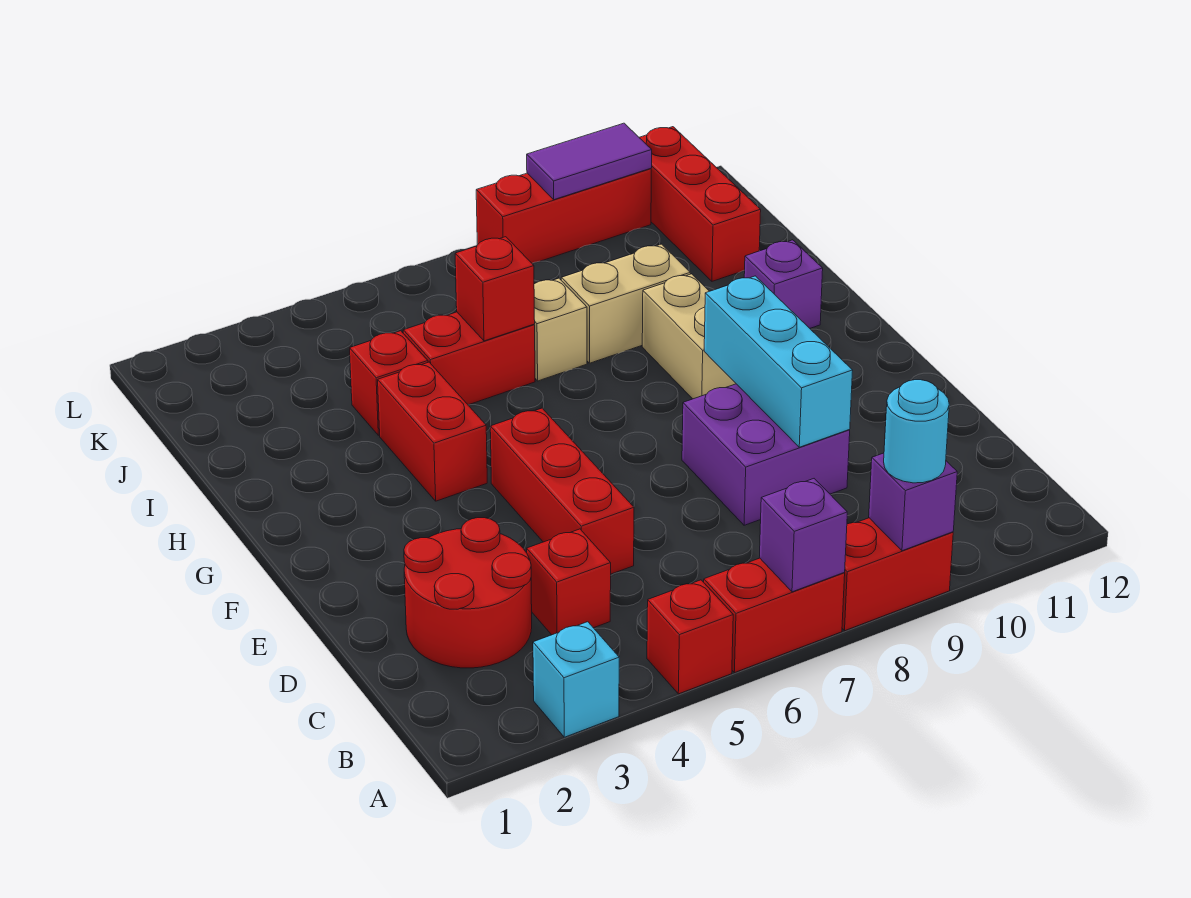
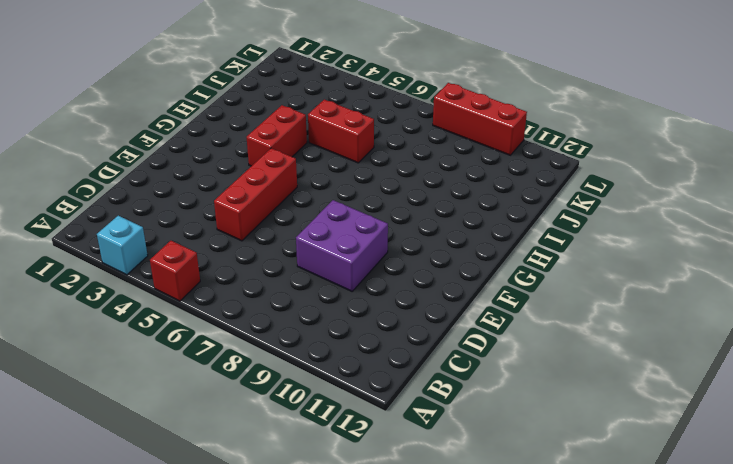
none -> red 1x2 brick [704,558,845,673]
none -> red 1x2 brick [842,518,953,631]
none -> red 2x2 round brick [404,518,532,668]

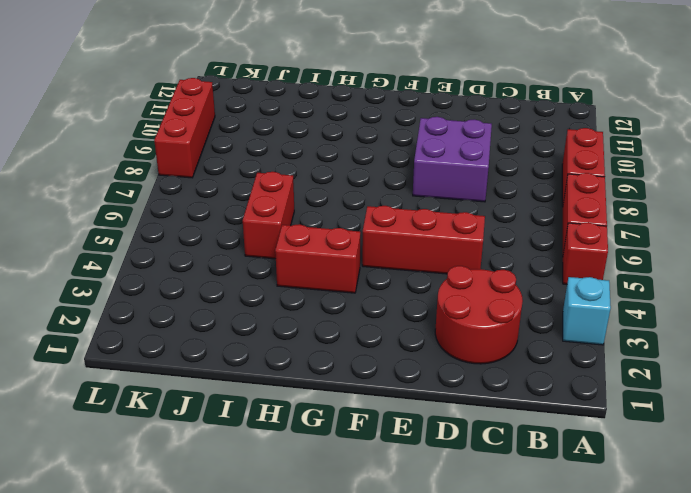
none -> red 1x1 brick [527,529,611,635]
none -> tan 1x2 brick [642,274,736,399]
none -> purple 1x1 brick [744,240,823,328]

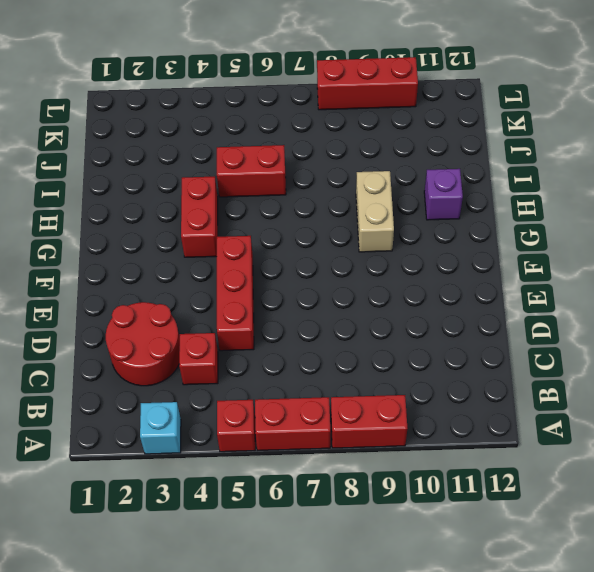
none -> purple 2x2 brick [682,384,850,525]
none -> red 1x1 brick [350,331,428,435]
none -> tan 1x1 brick [534,278,587,381]

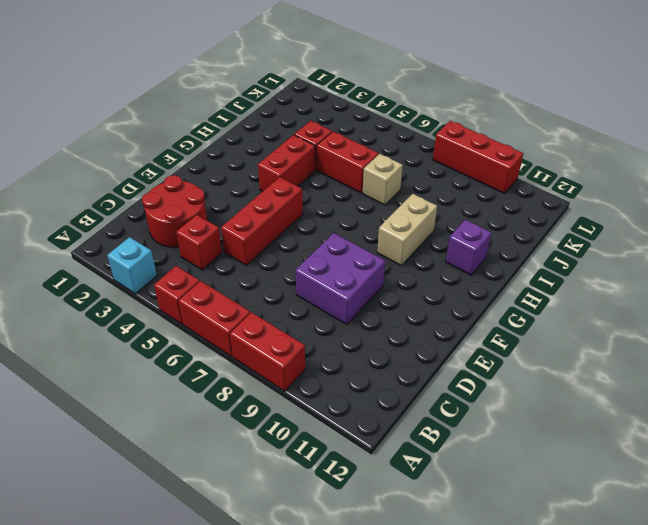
none -> tan 1x2 brick [561,244,690,363]
none -> red 1x3 brick [639,127,761,281]
none -> purple 1x1 brick [759,479,847,592]

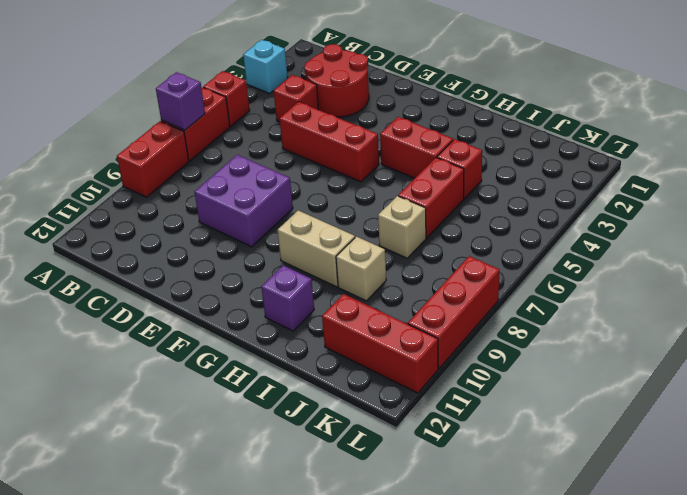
tan 1x1 brick [336,237,386,301] -> tan 1x2 brick [561,244,690,363]
none -> purple 1x1 brick [869,453,957,551]
none -> cyan 1x3 brick [704,276,853,447]
none -> red 1x1 brick [455,237,535,341]

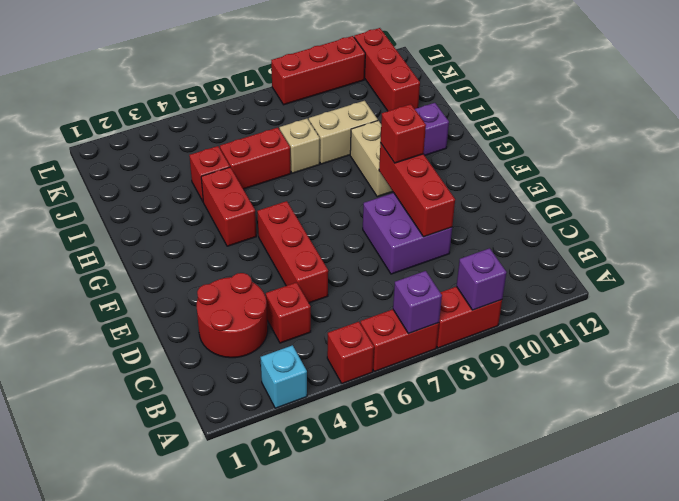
red 1x3 brick [379,143,455,237] -> cyan 1x3 brick [704,276,853,447]
red 1x1 brick [380,104,426,163] -> red 1x1 brick moved to [455,237,535,341]
none -> purple 1x2 tile [527,123,652,200]
none -> cyan 1x1 round brick [884,380,949,483]

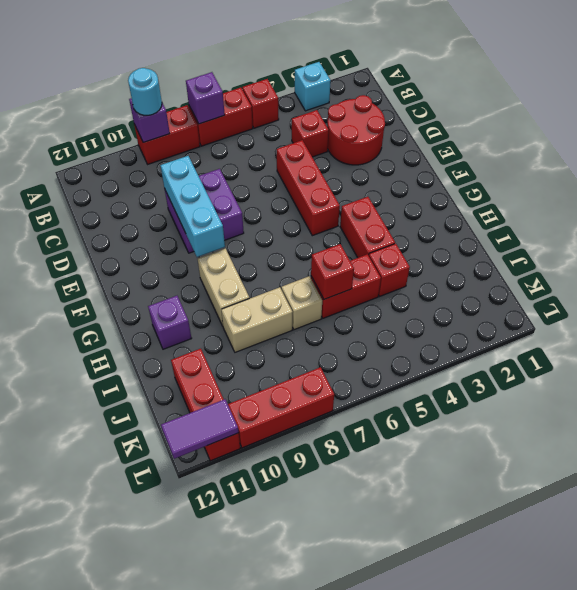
purple 1x2 tile [161,399,239,459] -> purple 1x2 tile moved to [527,123,652,200]

